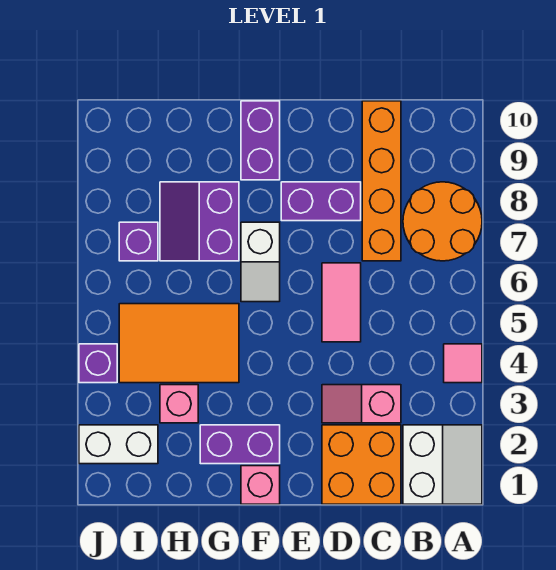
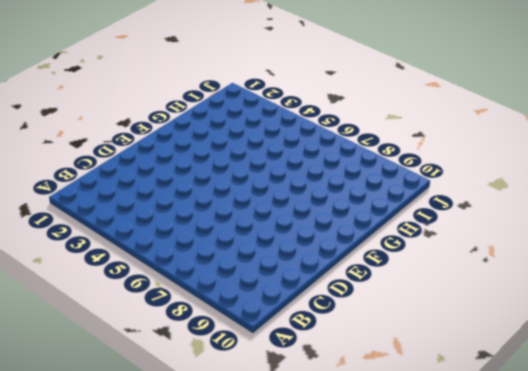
none -> white 2x2 slope [403,425,482,504]
none -> pink 1x1 tile [444,344,482,383]
none -> orange 2x2 round brick [403,182,482,261]

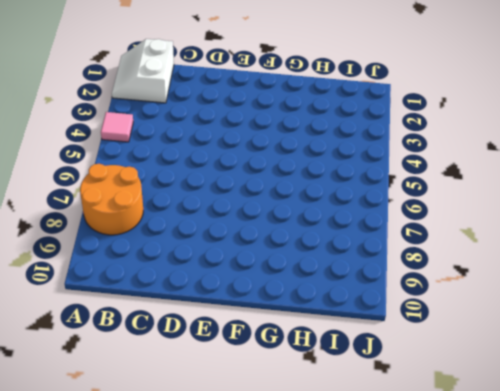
none -> orange 2x2 brick [322,425,401,504]
none -> pink 1x2 slope [322,385,401,423]
none -> orange 1x4 brick [362,101,401,261]

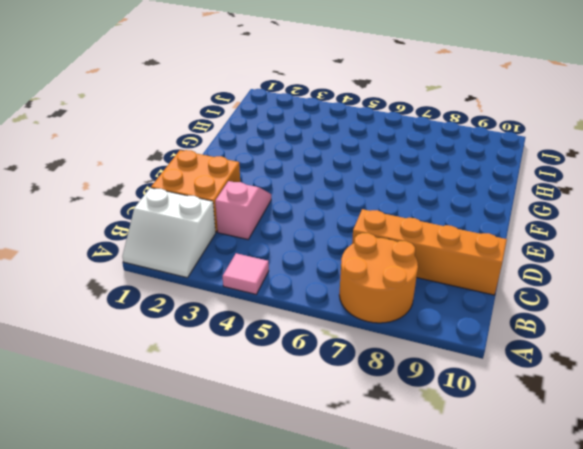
none -> pink 1x2 tile [322,263,361,342]
none -> purple 1x2 brick [281,182,361,221]
none -> pink 1x1 brick [241,466,280,504]

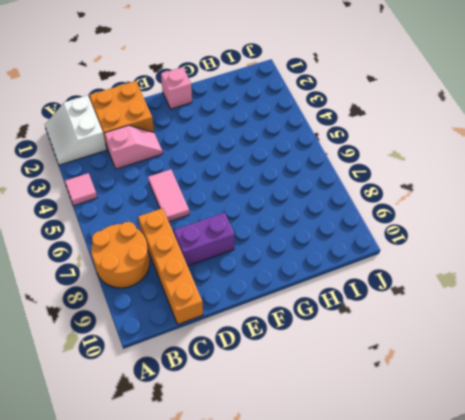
none -> purple 1x2 brick [200,425,280,464]
none -> white 1x2 slope [241,222,280,302]
none -> purple 1x2 brick [241,101,280,180]

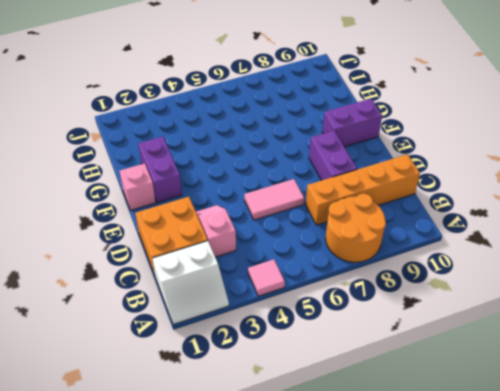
none -> white 1x2 slope [241,222,280,302]
none -> orange 2x3 tile [119,304,239,383]
none -> purple 2x2 slope [160,182,239,261]

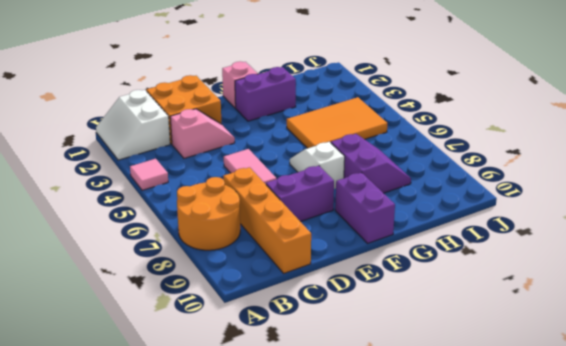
none -> pink 1x1 brick [160,385,198,423]
none -> white 1x2 brick [79,425,158,464]
none -> purple 1x1 brick [119,222,158,261]

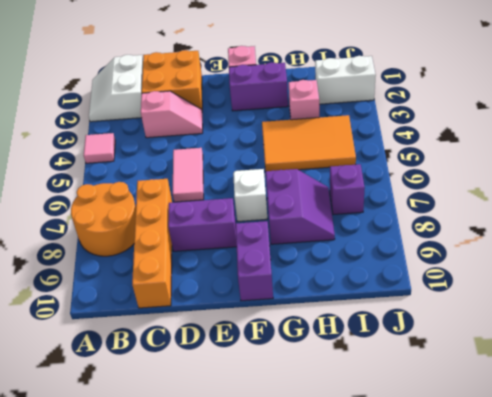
none -> purple 1x1 brick [79,344,117,383]

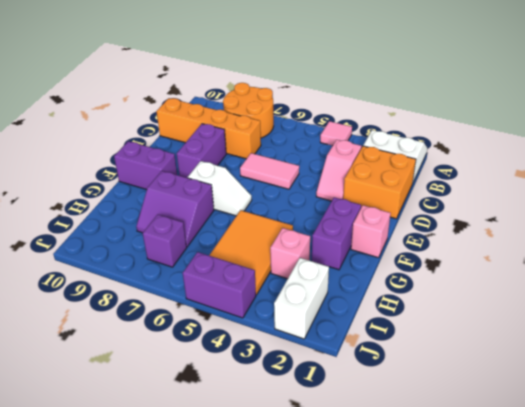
purple 1x2 brick [183,252,256,318] -> purple 1x1 brick [79,344,117,383]

